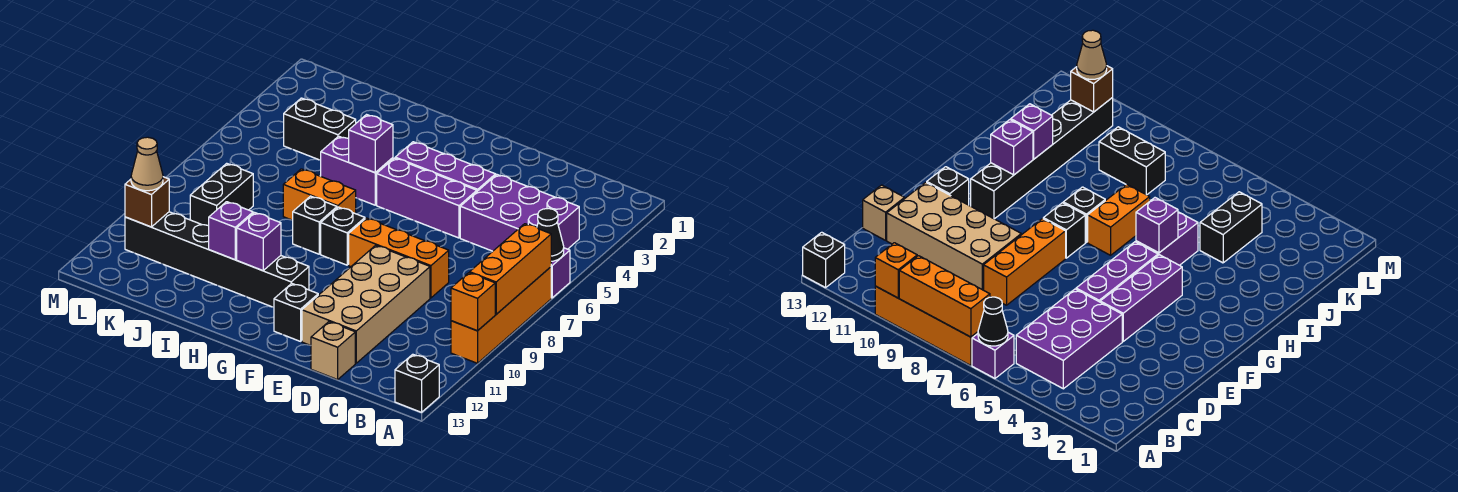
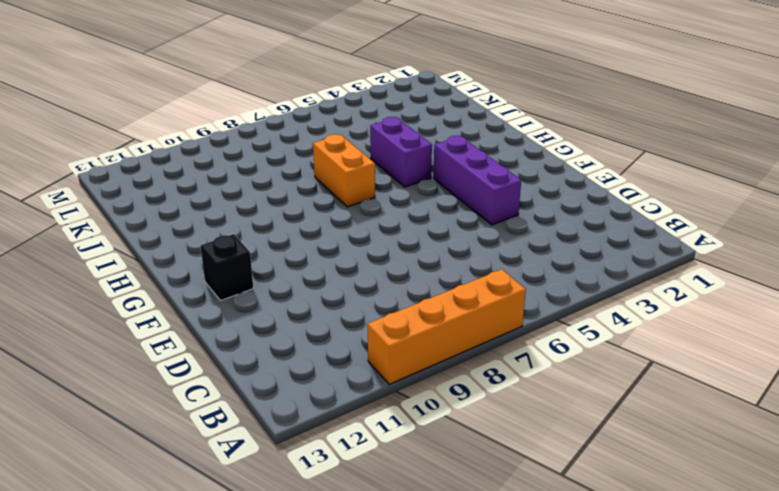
none -> purple 1x1 brick [551,248,570,298]
none -> black 1x1 brick [395,354,439,412]
none -> purple 2x3 brick [460,175,579,251]

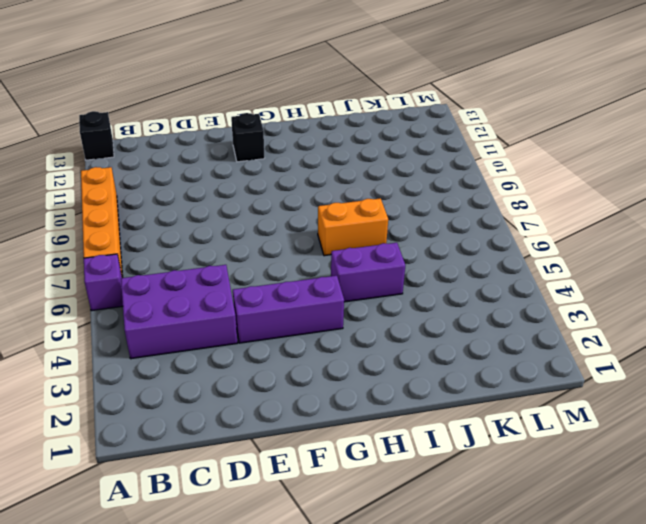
none -> orange 1x3 brick [349,218,449,298]
none -> tan 2x4 brick [302,245,430,363]
none -> tan 1x1 brick [311,322,355,380]

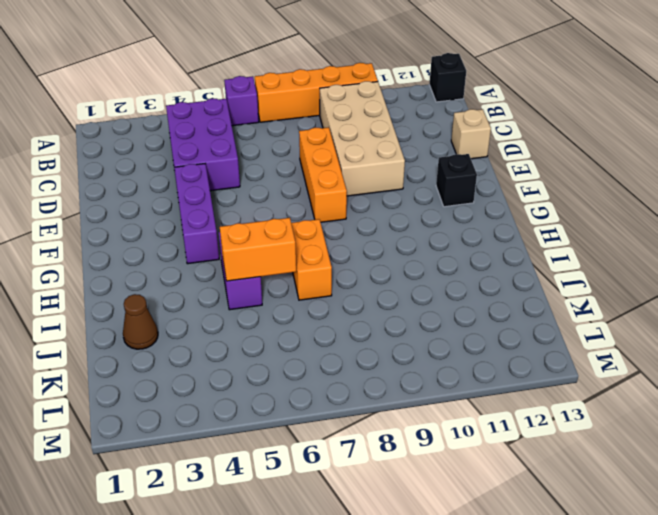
tan 2x4 brick [320,81,405,196] -> tan 2x4 brick turned to [302,245,430,363]
orange 1x2 brick [220,218,296,281] -> none
brown 1x1 cone [123,294,158,349] -> none
none -> purple 1x3 brick [377,158,477,238]
none -> black 1x1 brick [321,207,365,265]
none -> black 1x6 brick [125,212,309,307]

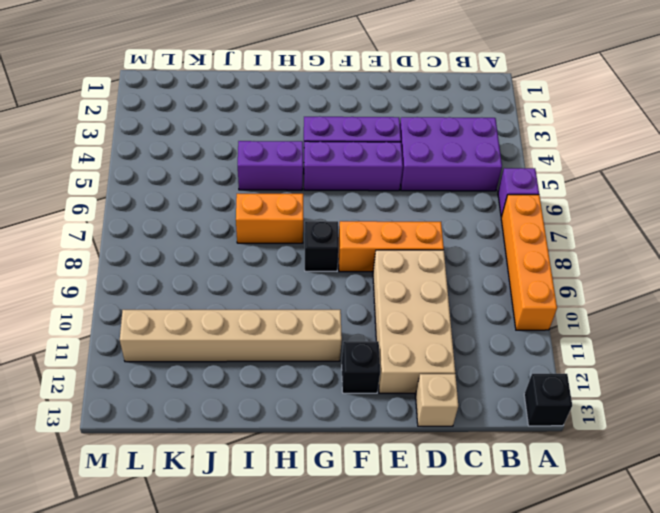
tan 1x6 brick [120,310,342,362] -> black 1x6 brick [125,212,309,307]
none -> black 1x1 brick [293,196,337,254]
none -> black 1x2 brick [284,98,356,160]
none -> black 1x2 brick [190,163,253,226]

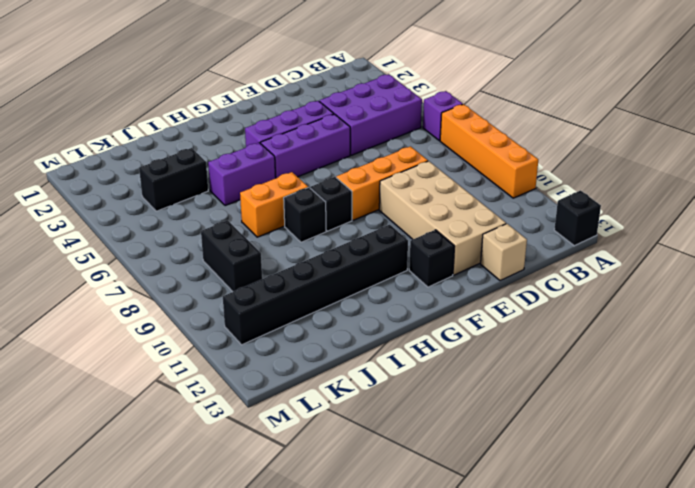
none -> black 1x1 cone [537,208,564,261]
none -> orange 1x3 brick [470,224,551,314]
none -> orange 1x1 brick [451,273,495,331]

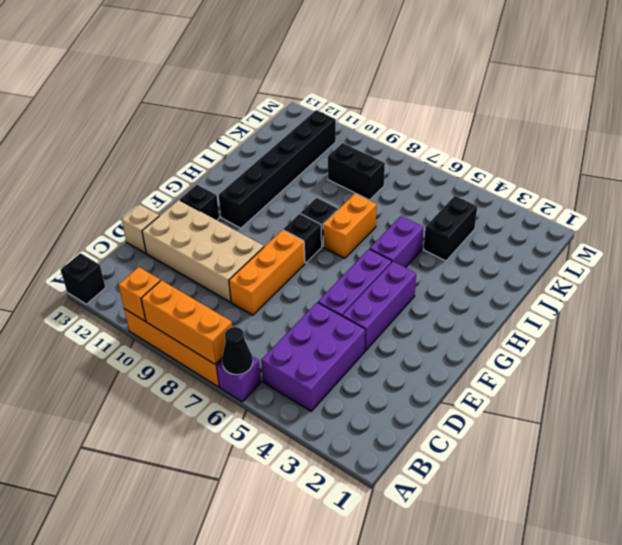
none -> purple 1x1 brick [349,115,393,173]
none -> purple 1x1 brick [237,213,281,271]
none -> purple 1x1 brick [209,202,253,260]

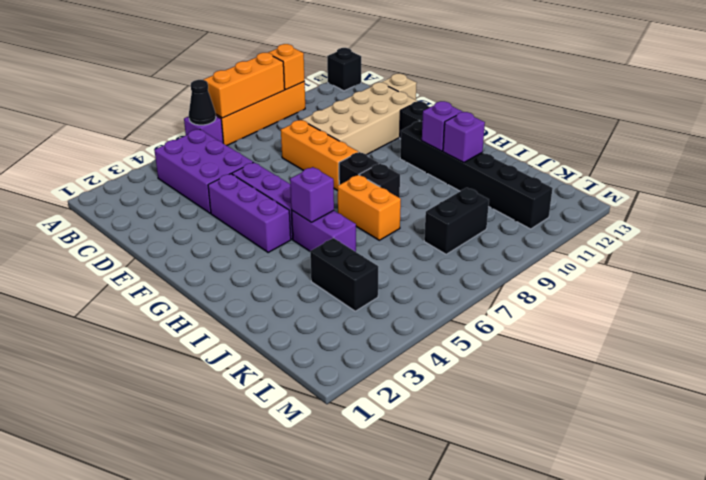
none -> brown 1x1 brick [125,177,169,227]
none -> tan 1x1 cone [131,137,163,191]

